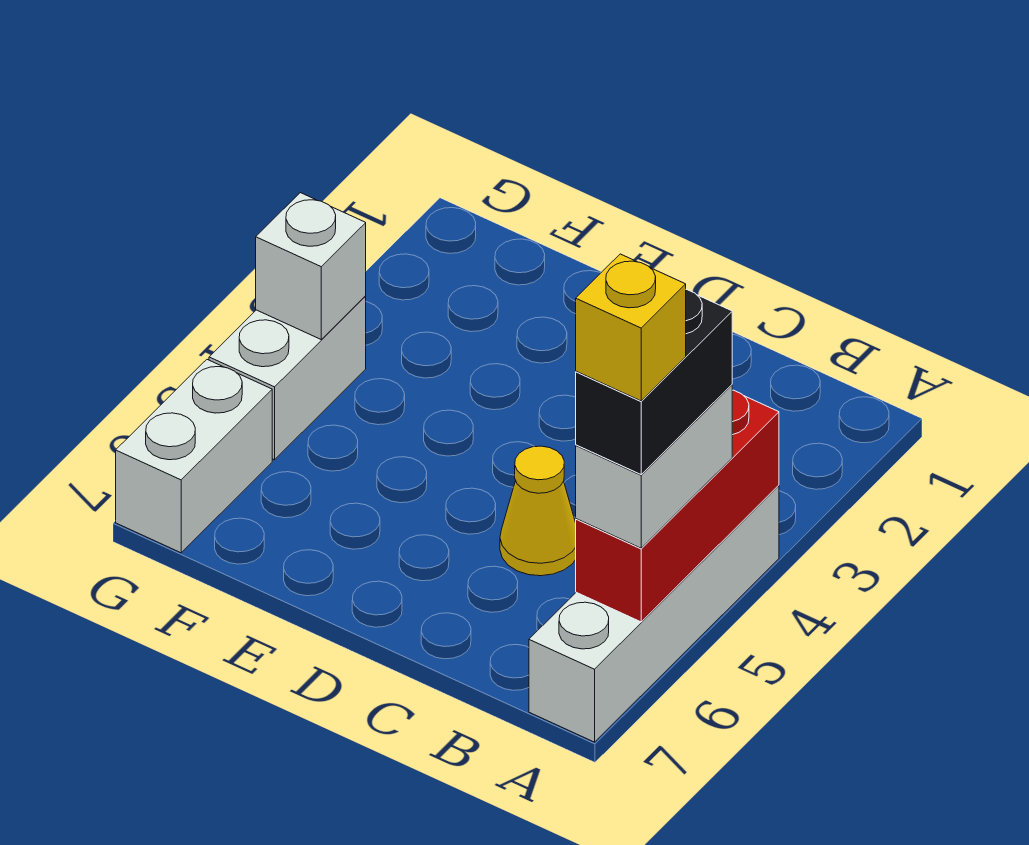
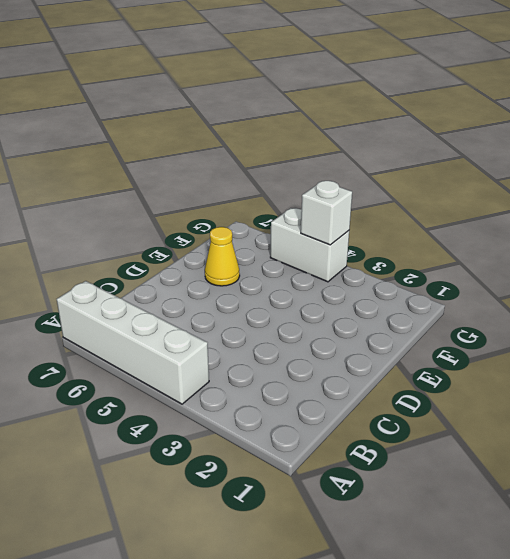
yellow 1x1 cone [205,227,240,286] -> yellow 1x1 cone moved to [500,446,576,576]
none -> white 1x2 brick [116,360,272,553]
none -> red 1x3 brick [576,390,779,622]

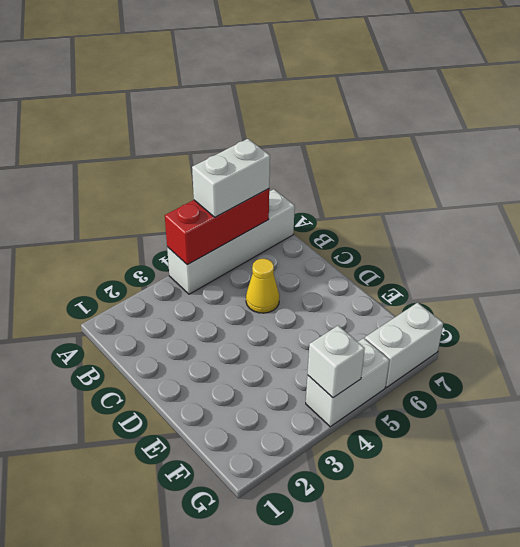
none -> black 1x2 brick [576,290,732,474]
none -> yellow 1x1 brick [576,254,686,401]

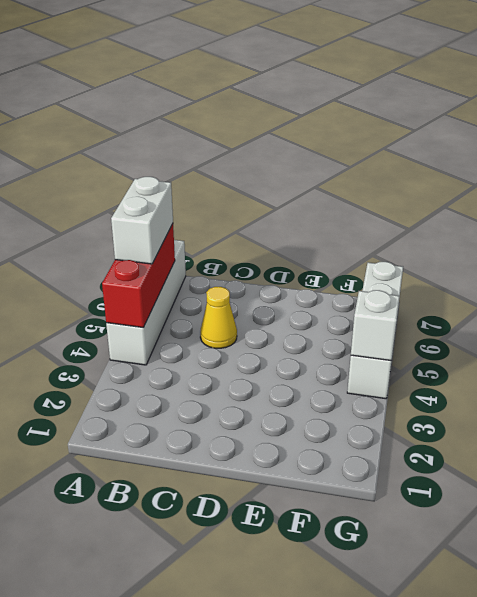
none -> black 1x2 brick [576,290,732,474]
none -> yellow 1x1 brick [576,254,686,401]

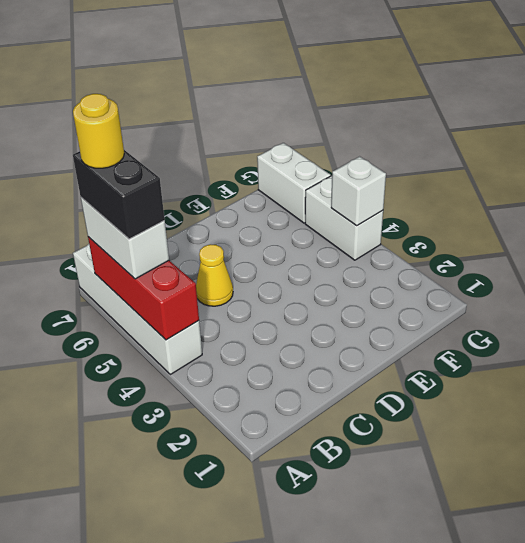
yellow 1x1 round brick [73,94,124,168] -> yellow 1x1 brick [576,254,686,401]

